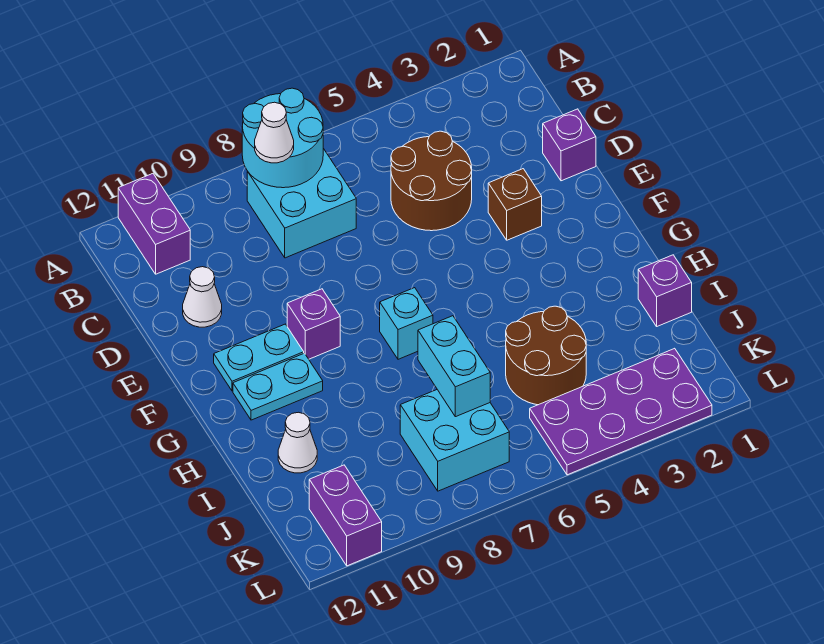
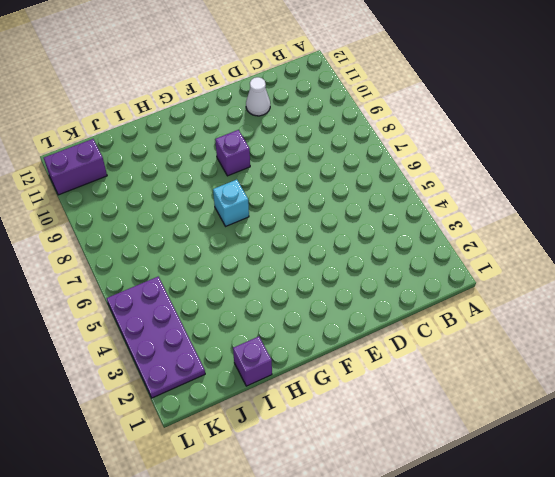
none -> purple 1x2 brick [118,174,190,274]
none -> cyan 2x2 brick [247,148,356,258]
none -> brown 2x2 round brick [391,131,472,231]

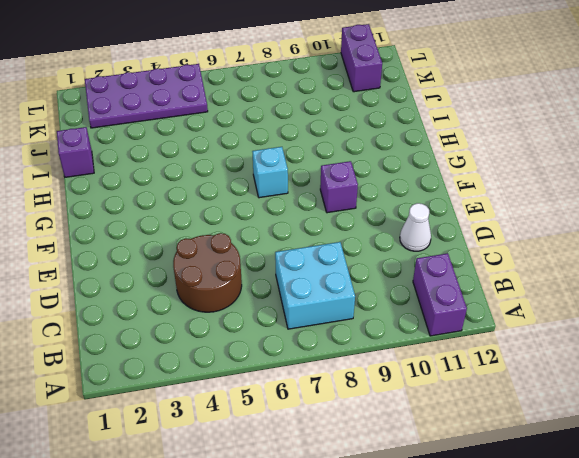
none -> purple 1x1 brick [543,109,596,181]
none -> brown 1x1 brick [488,169,542,240]
none -> cyan 1x2 plate [214,324,304,391]

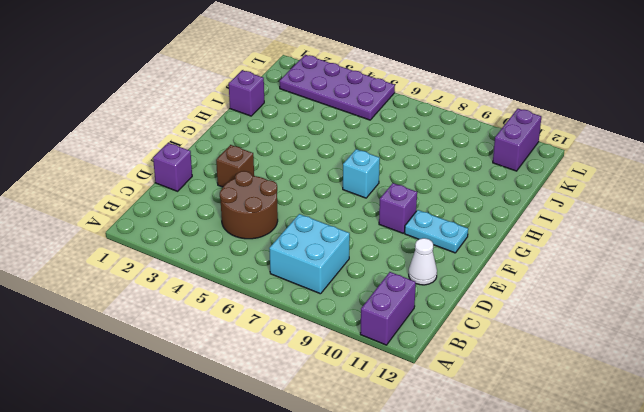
none -> cyan 1x2 plate [233,353,323,420]
none -> brown 2x2 round brick [506,306,586,405]
none -> white 1x1 cone [278,412,317,473]

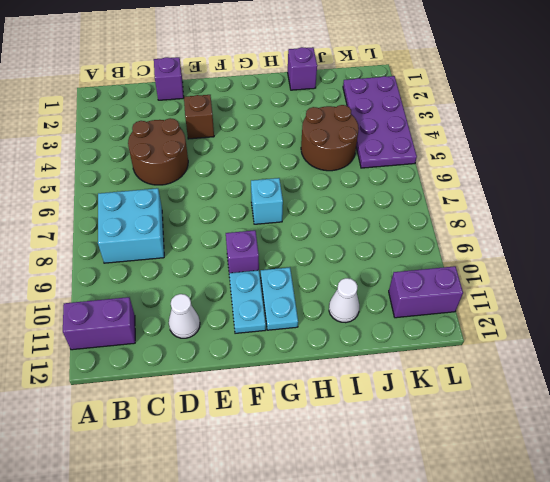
none -> cyan 2x2 brick [400,390,509,491]
none -> cyan 2x2 round brick [242,88,323,188]
none -> cyan 1x2 brick [418,316,490,417]

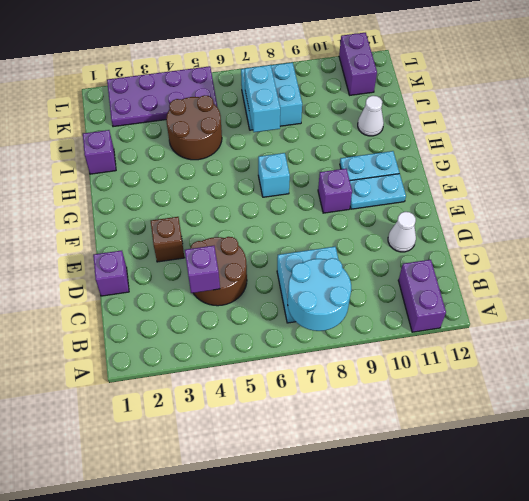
purple 1x1 brick [185,246,220,293] -> none
none -> white 1x1 cone [255,102,294,163]

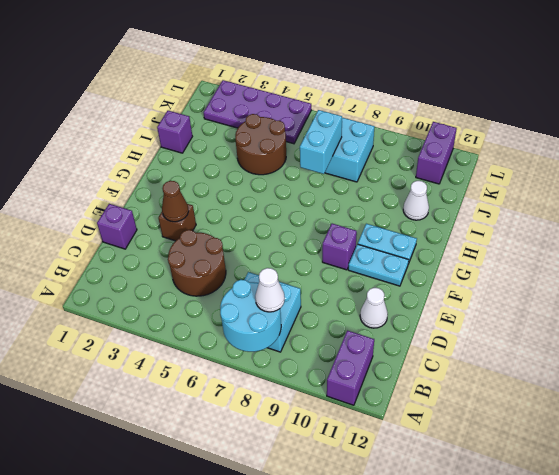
brown 1x1 cone [162,181,189,222] -> none
none -> cyan 1x1 brick [380,288,433,359]

